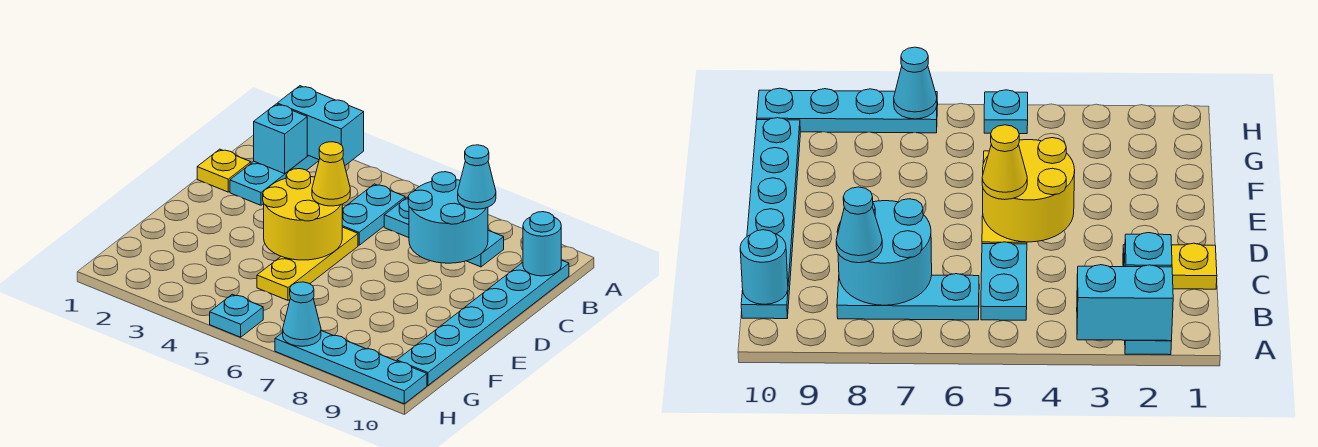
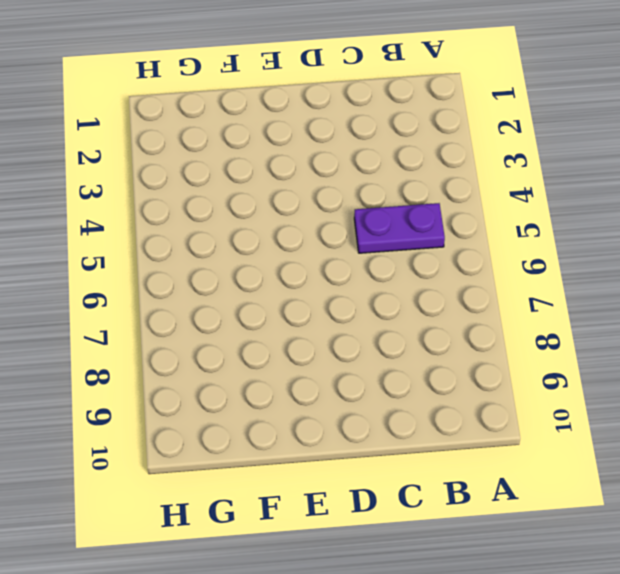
purple 1x2 plate [354,203,445,253] -> cyan 1x2 plate [342,184,405,245]
none -> cyan 1x3 plate [230,155,319,205]
none -> cyan 1x3 plate [384,197,504,267]
none -> cyan 1x6 plate [397,260,569,385]

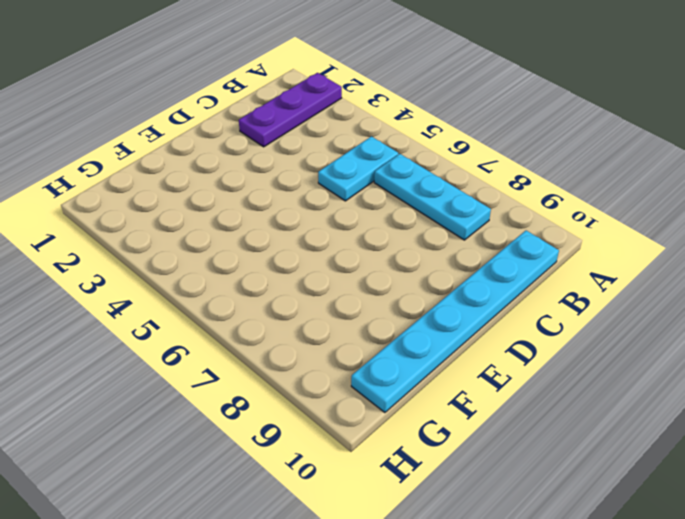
purple 1x3 plate [239,73,342,147] -> cyan 1x3 plate [230,155,319,205]
none -> yellow 1x1 plate [197,149,251,192]
none -> yellow 1x3 plate [257,227,358,300]
none -> cyan 1x1 plate [210,294,263,337]

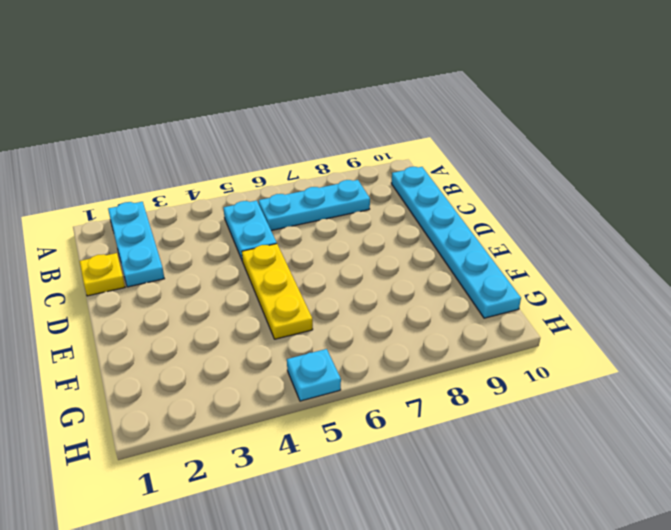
none -> cyan 1x4 plate [275,331,427,404]
none -> cyan 1x2 brick [277,86,364,165]
none -> cyan 1x1 brick [254,104,307,174]

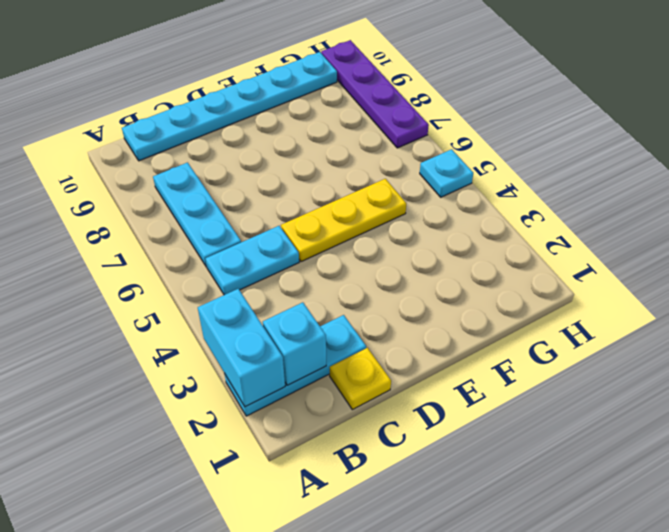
purple 1x4 plate [321,40,429,148] -> cyan 1x4 plate [275,331,427,404]
none -> cyan 2x2 round brick [408,172,488,263]
none -> cyan 1x1 round brick [523,212,561,276]
none -> yellow 2x2 round brick [263,169,342,260]

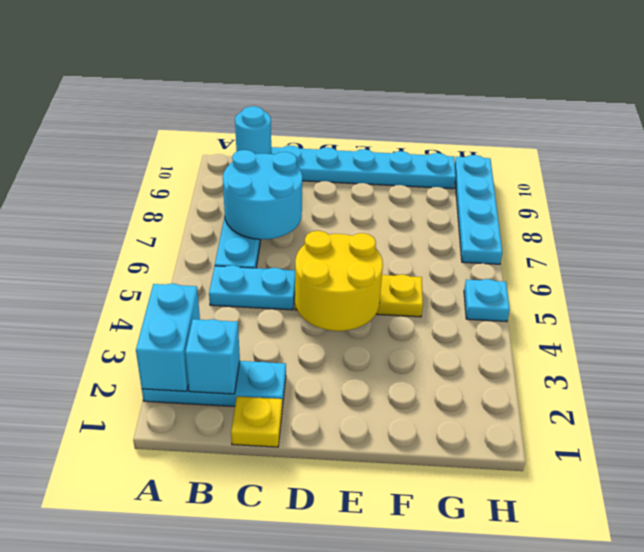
none -> cyan 1x1 cone [283,282,321,346]
none -> cyan 1x1 cone [458,145,496,209]
none -> yellow 1x1 cone [312,142,350,206]

